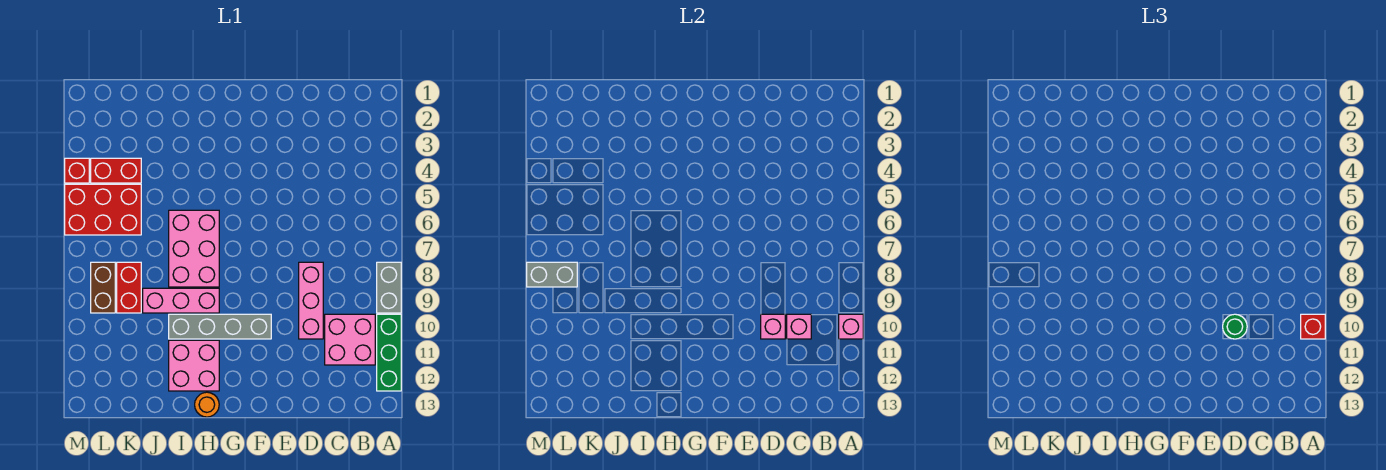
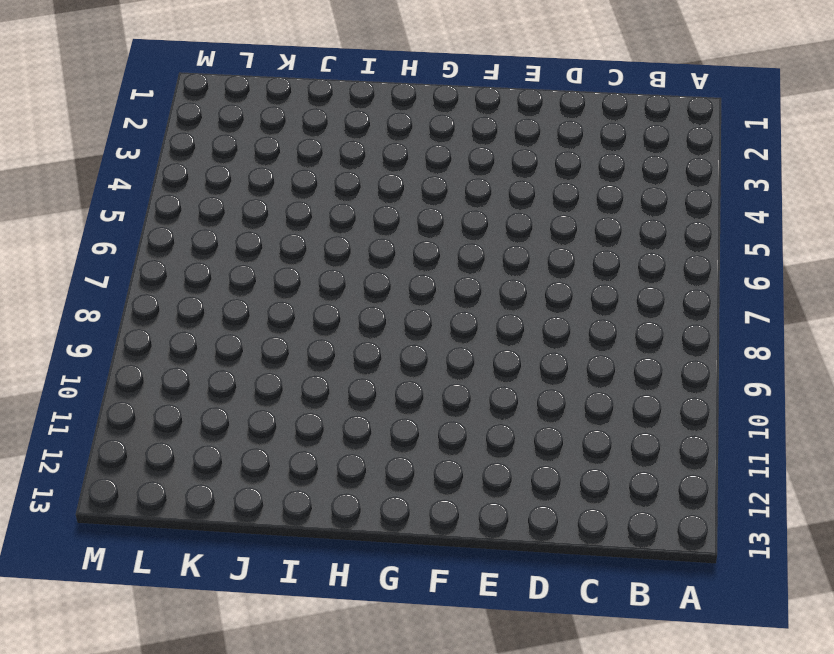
none -> grey 1x2 brick [377,262,401,313]
none -> green 1x3 brick [377,314,401,391]
none -> pink 2x2 brick [325,314,375,365]

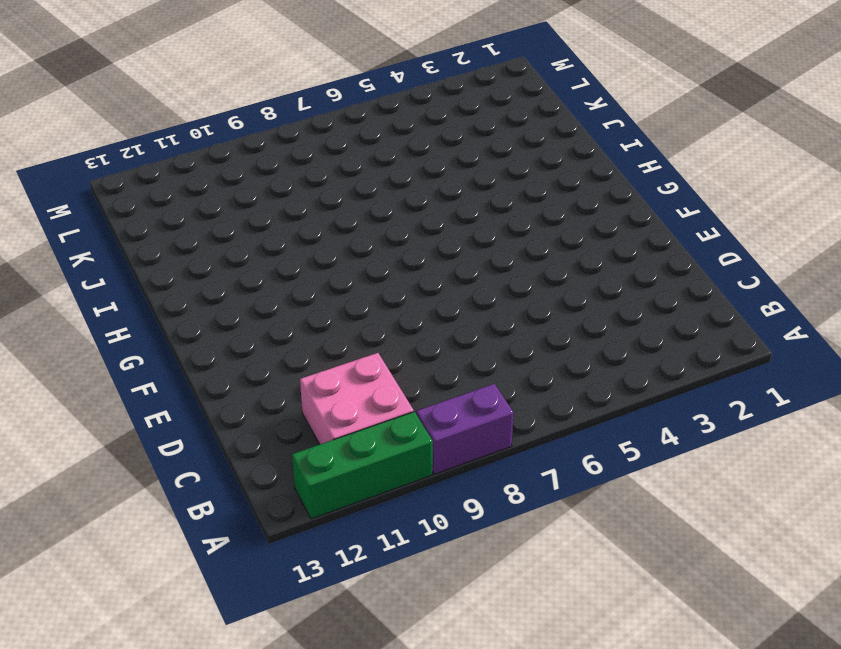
purple 1x2 brick [416,384,514,474] -> grey 1x2 brick [377,262,401,313]
none -> pink 1x3 brick [299,262,323,339]
none -> grey 1x4 brick [169,314,271,339]
none -> pink 2x3 brick [169,210,219,287]

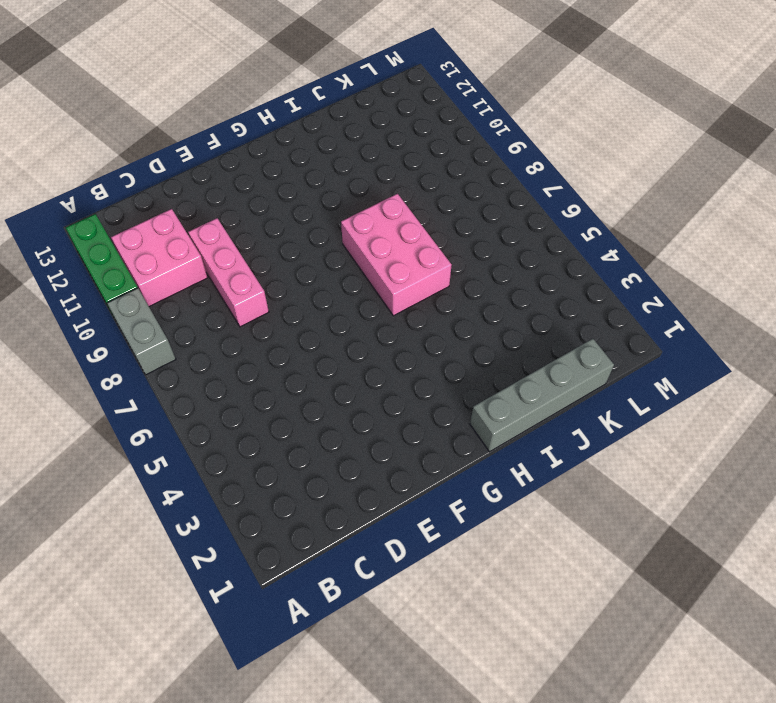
grey 1x4 brick [470,339,614,452] -> grey 1x4 brick moved to [169,314,271,339]
none -> pink 1x3 brick [143,288,219,313]
none -> pink 2x2 brick [169,340,219,391]
none -> orange 1x1 round brick [195,392,219,417]

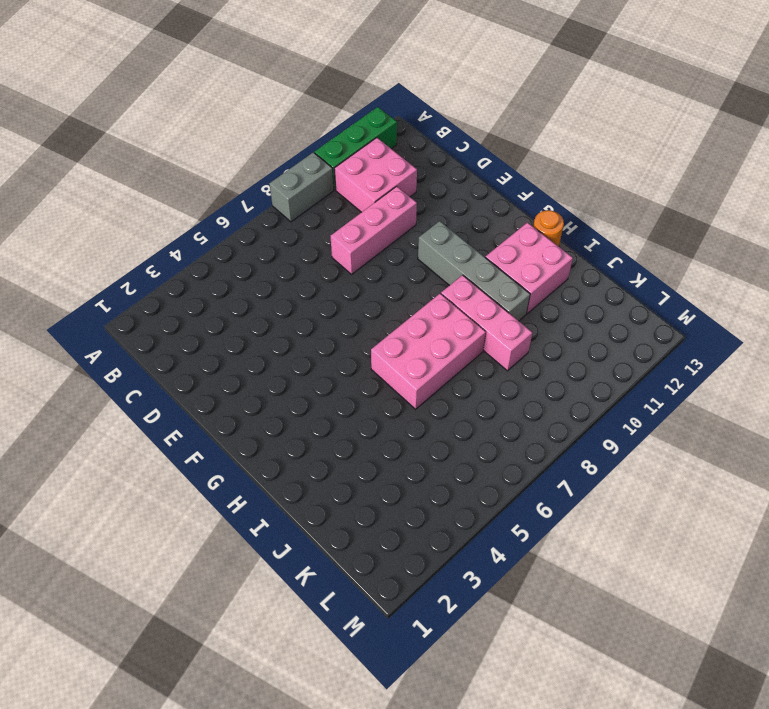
none -> red 1x2 brick [91,158,141,183]
none -> red 2x3 brick [65,184,141,235]
none -> red 1x2 brick [117,262,141,313]

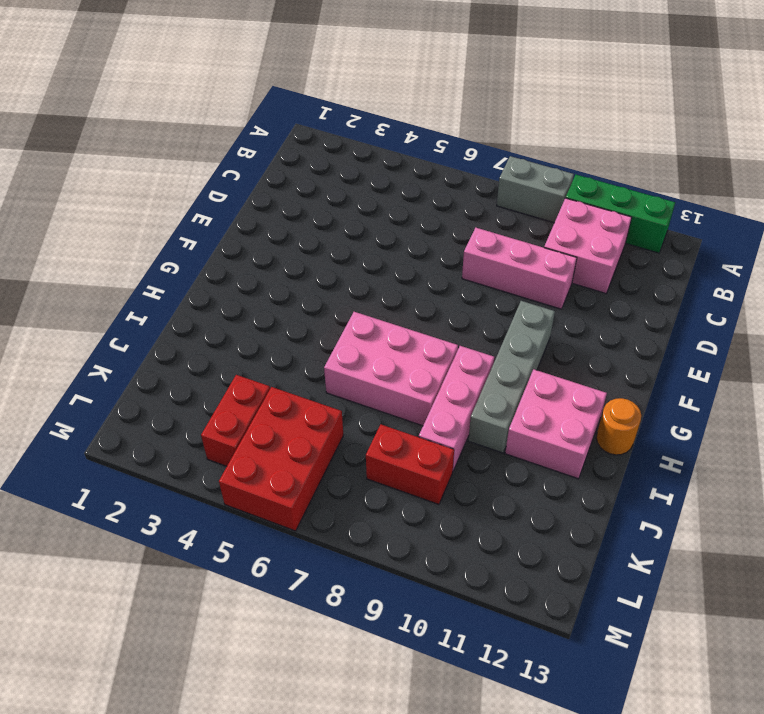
none -> brown 1x2 brick [91,262,115,313]
none -> red 1x1 brick [65,158,89,183]
none -> pink 1x1 brick [839,314,863,339]

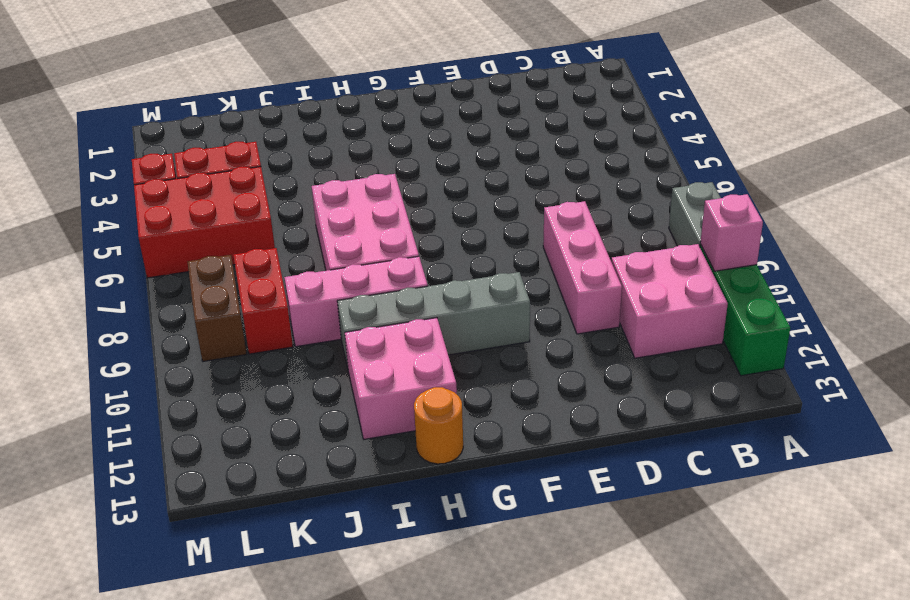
none -> pink 1x1 brick [787,314,811,339]
none -> pink 1x1 brick [761,314,785,339]
none -> grey 1x2 brick [527,262,577,287]

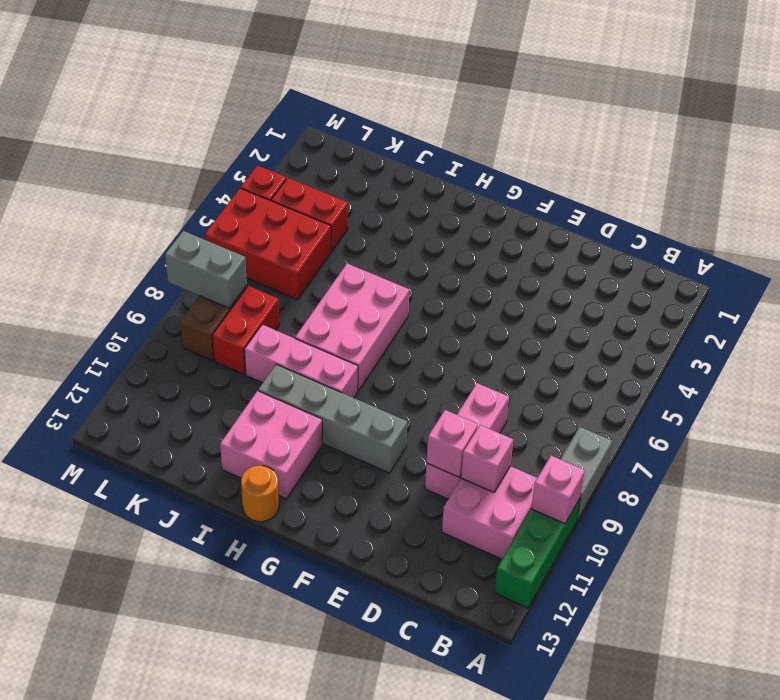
none -> red 1x1 brick [1301,314,1325,339]
none -> green 1x1 round brick [1223,314,1247,339]

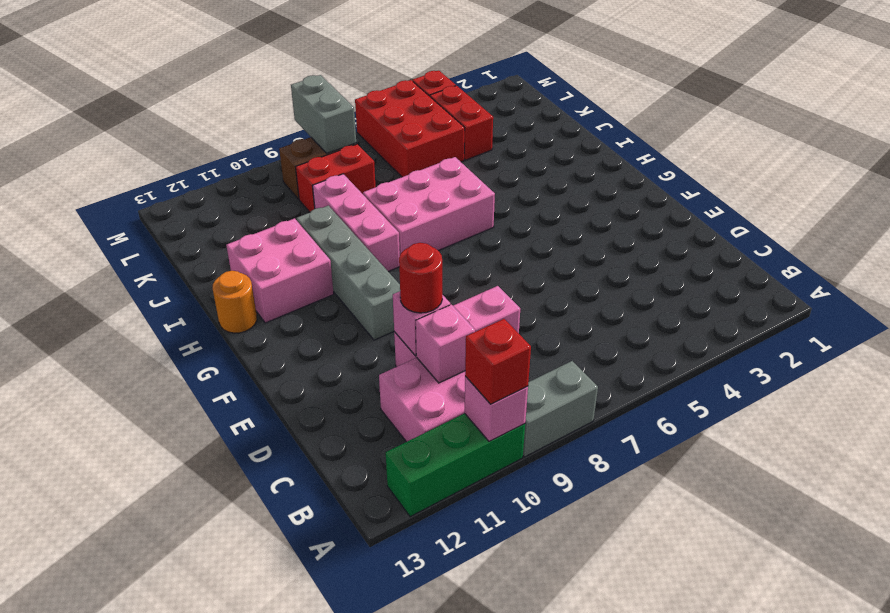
red 1x1 round brick [399,243,442,313] -> green 1x1 round brick [1223,314,1247,339]

